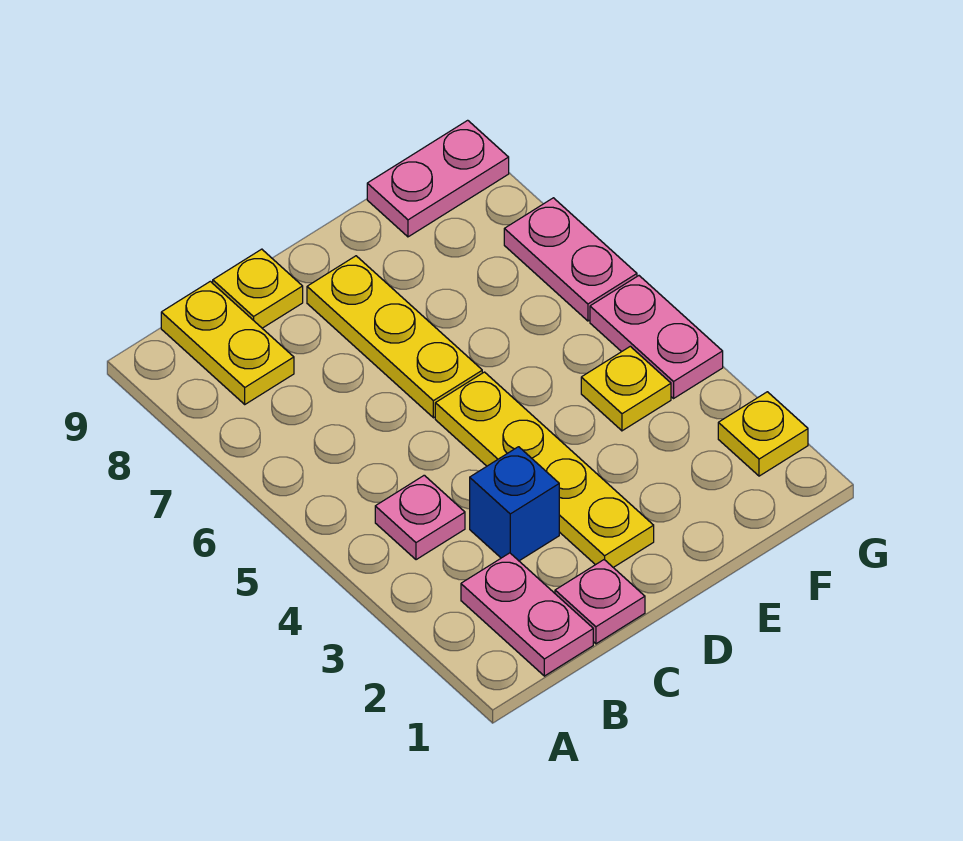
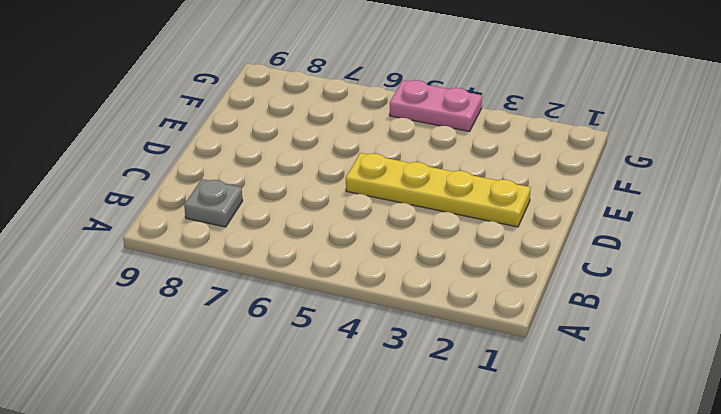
grey 1x1 plate [184,179,243,227] -> yellow 1x2 plate [161,281,294,404]
none -> pink 1x2 plate [461,553,593,676]
none -> pink 1x1 plate [375,475,465,560]
none -> pink 1x1 plate [555,560,645,644]

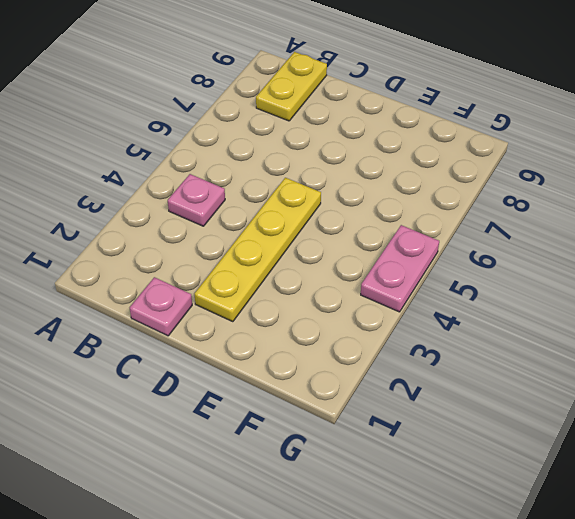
none -> pink 1x2 plate [461,553,593,676]
none -> blue 1x1 brick [470,447,559,561]
none -> yellow 1x1 plate [213,249,303,328]

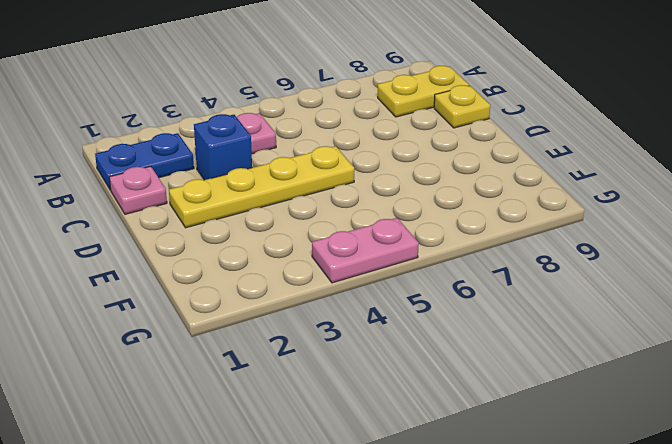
blue 1x2 plate [95,133,194,190] -> pink 1x2 plate [461,553,593,676]
none -> yellow 1x3 plate [307,256,482,418]
none -> yellow 1x1 plate [581,346,671,431]
none -> pink 1x2 plate [367,120,509,237]

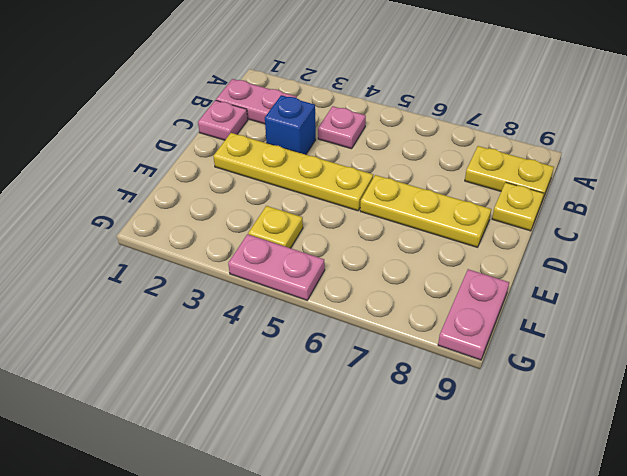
none -> yellow 1x1 plate [718,392,808,476]
none -> pink 1x2 plate [504,198,637,321]

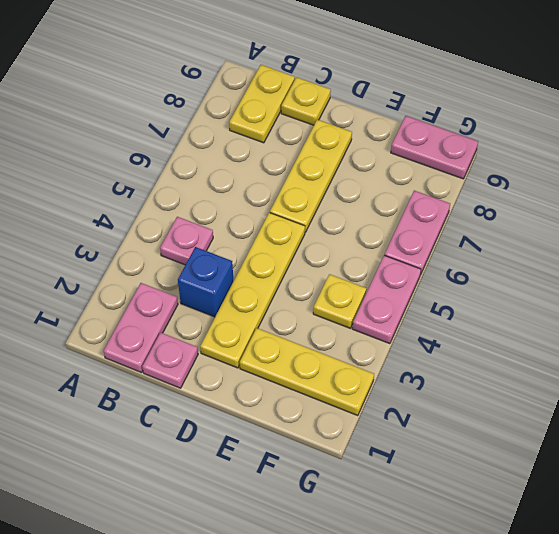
yellow 1x3 plate [240,328,374,416] -> yellow 1x1 plate [718,392,808,476]

